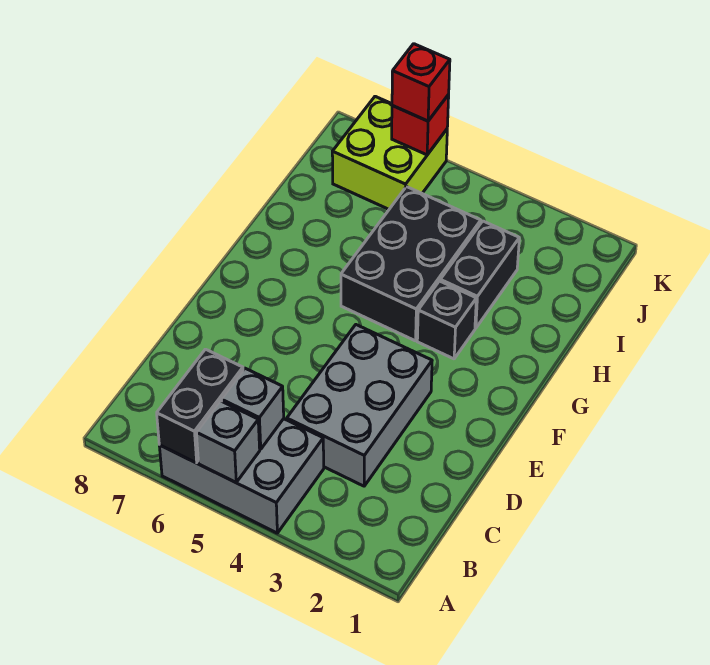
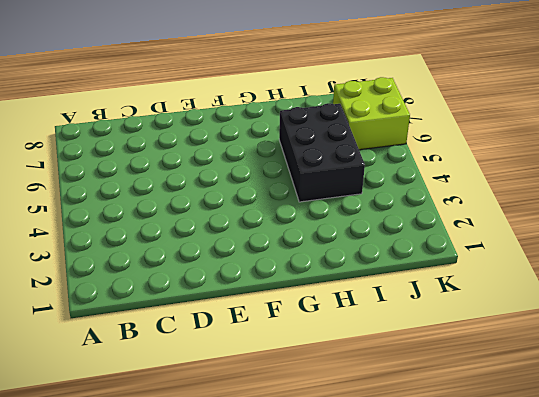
black 2x3 brick [279,103,365,202] -> black 2x3 brick turned to [341,187,481,341]
none -> grey 2x3 brick [159,419,324,533]
none -> grey 2x3 brick [287,325,432,486]

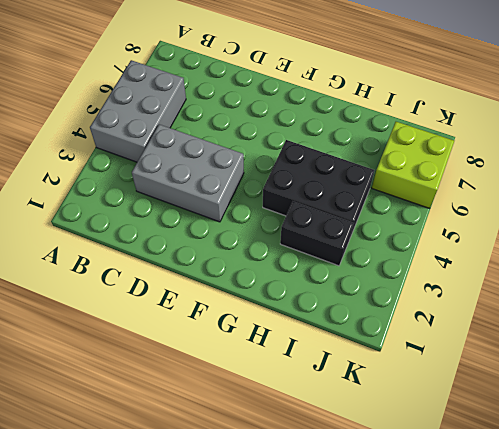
none -> black 1x1 brick [417,281,476,359]
none -> grey 1x1 brick [196,401,260,482]

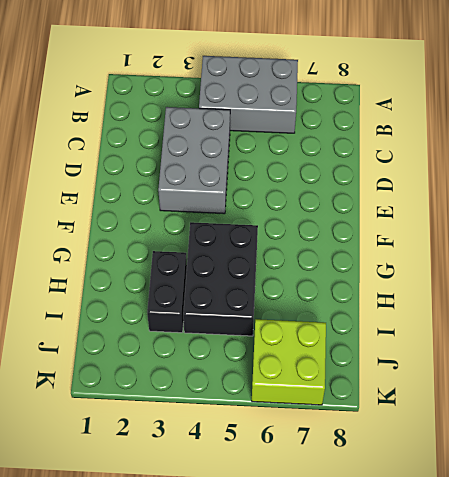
none -> black 1x1 brick [417,281,476,359]
none -> grey 1x1 brick [196,401,260,482]

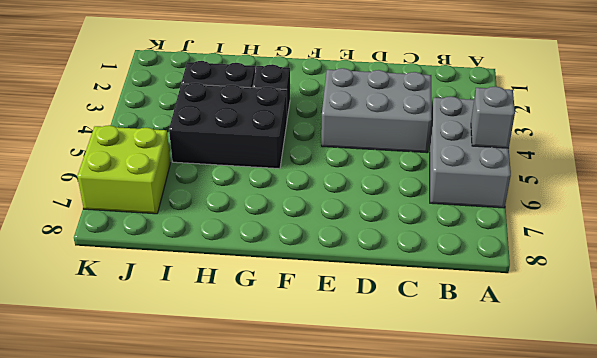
none -> black 1x2 brick [157,349,243,463]
none -> grey 1x1 brick [221,368,284,449]

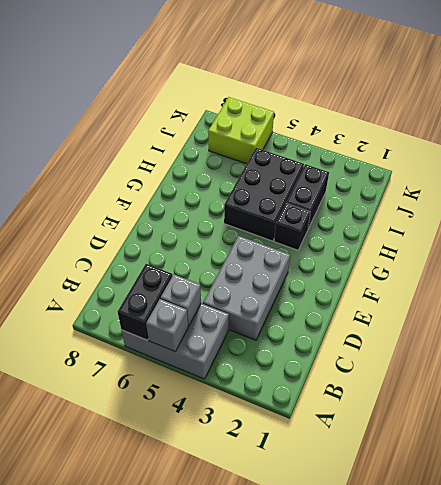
none -> red 1x1 brick [392,95,449,155]
none -> red 1x1 brick [392,44,450,121]

